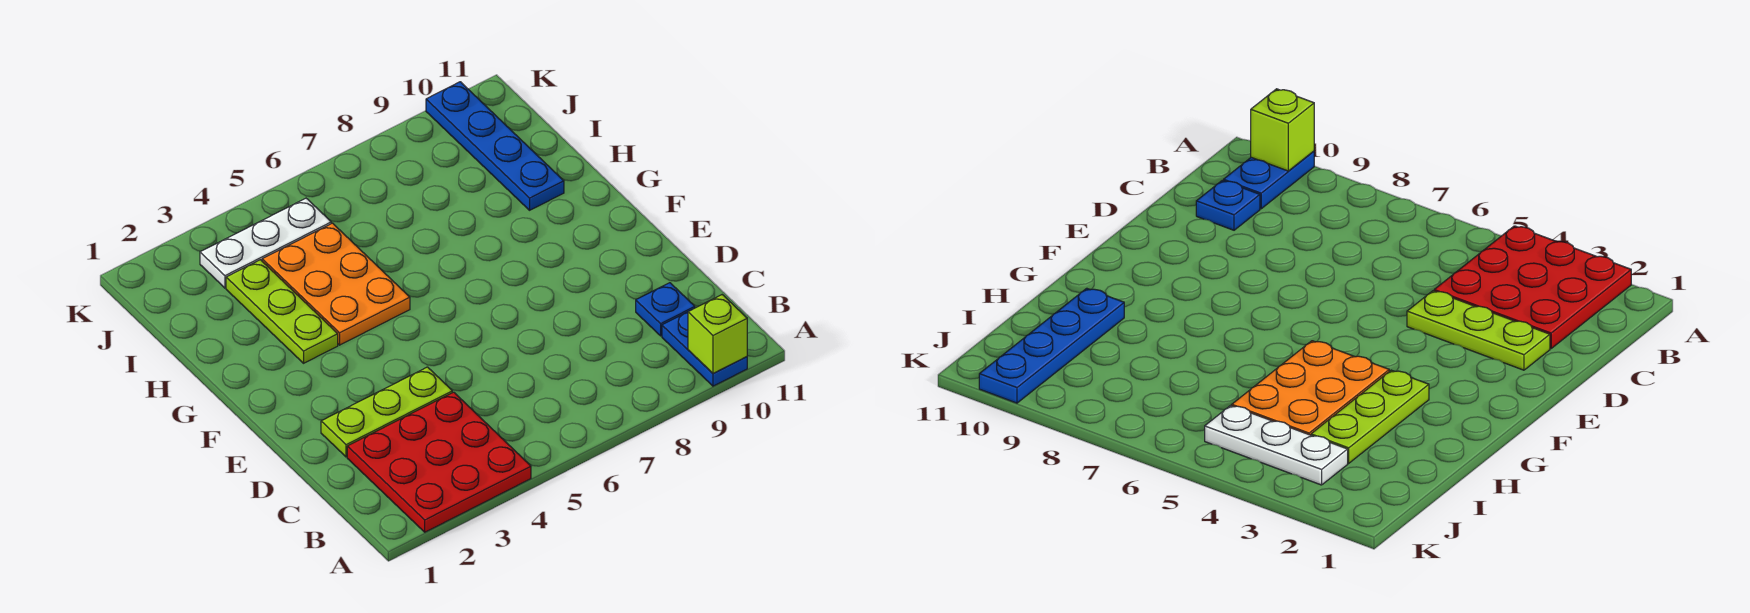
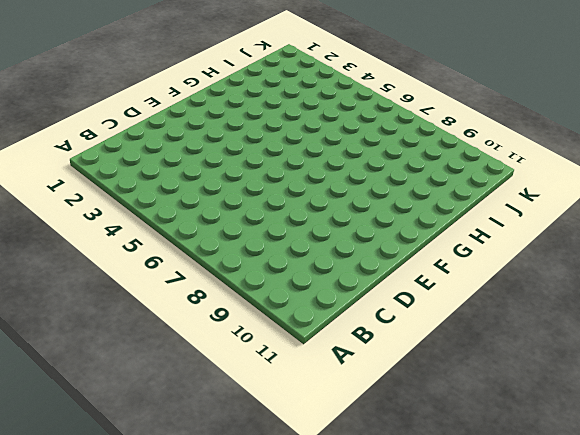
none -> red 3x3 plate [347,392,531,532]
none -> blue 1x2 plate [662,312,747,386]

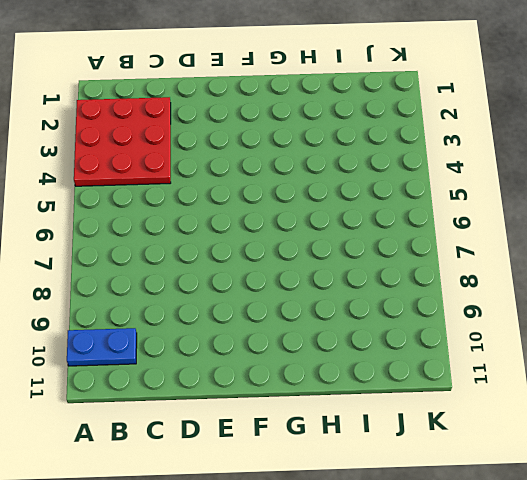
none -> blue 1x1 plate [636,283,695,336]
none -> lime 1x3 plate [321,367,452,457]

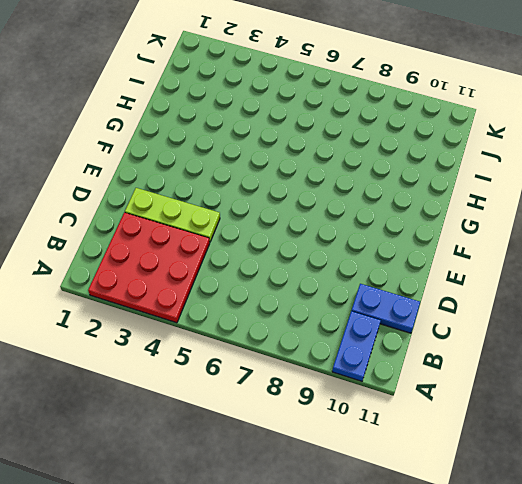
blue 1x2 plate [351,284,420,333] -> blue 1x1 plate [636,283,695,336]
none -> lime 1x3 plate [226,260,338,363]
none -> orange 2x3 plate [262,223,410,345]

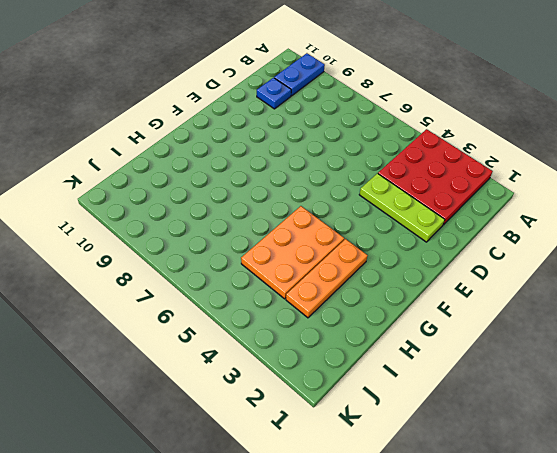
orange 1x3 plate [286,239,368,318] -> lime 1x3 plate [226,260,338,363]
none -> blue 1x4 plate [426,82,564,210]
none -> white 1x3 plate [200,198,331,288]

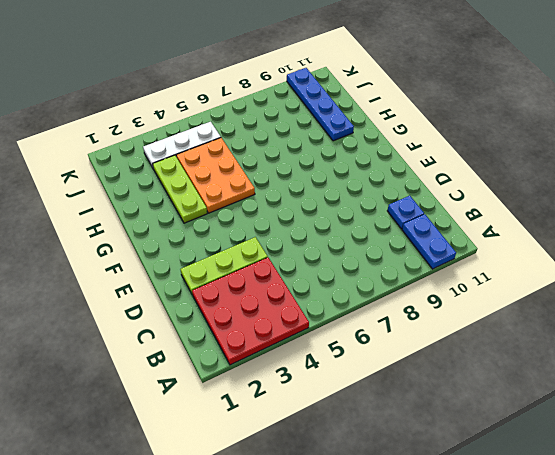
none -> lime 1x1 brick [688,295,747,374]

